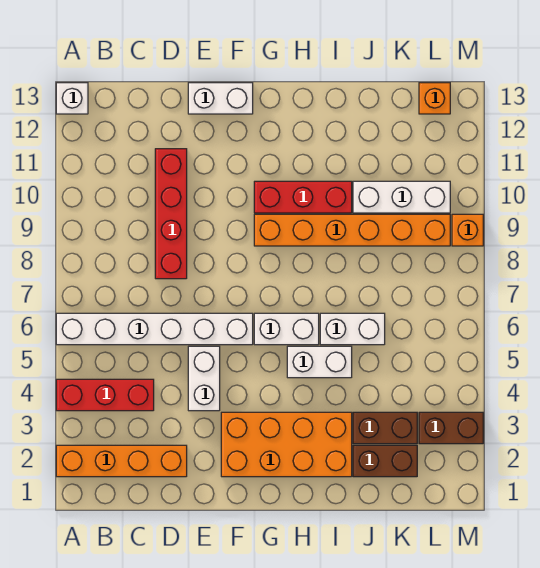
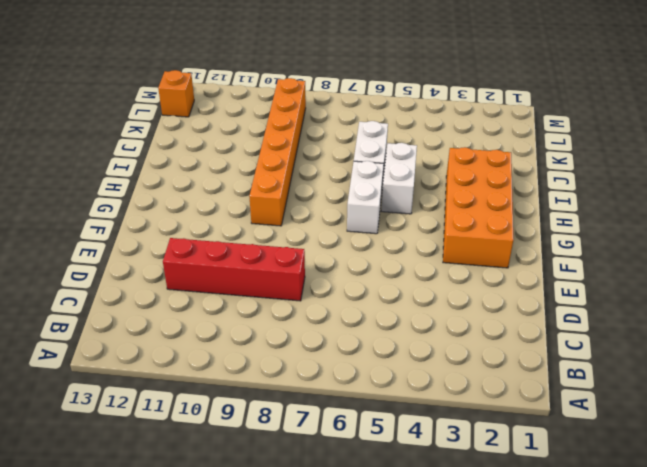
none -> orange 1x4 brick [56,445,187,477]
none -> red 1x3 brick [56,379,154,411]
none -> white 1x6 brick [56,313,253,345]

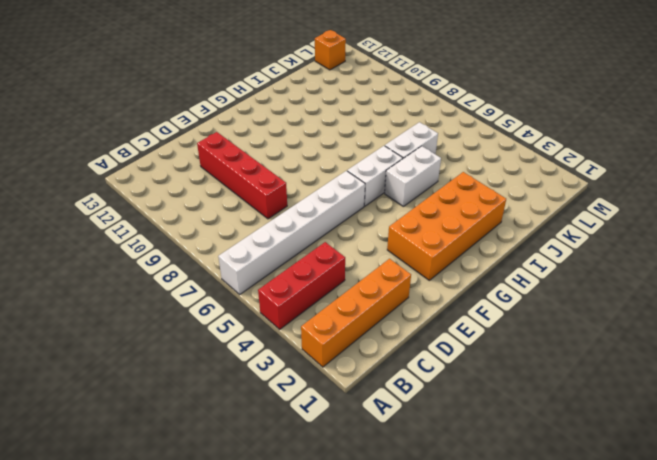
none -> white 1x1 brick [56,83,88,114]
none -> white 1x2 brick [188,346,220,411]
none -> white 1x2 brick [188,83,253,114]

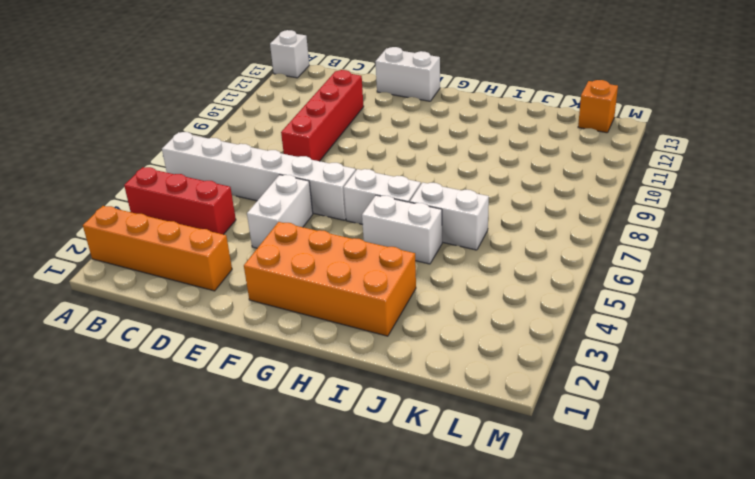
none -> orange 1x6 brick [254,214,450,246]
none -> red 1x3 brick [254,181,352,213]
none -> brown 1x2 brick [353,445,417,477]

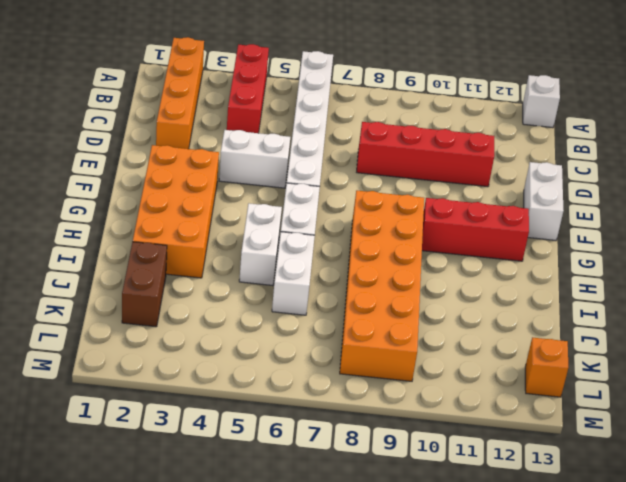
orange 2x6 brick [340,191,424,381] -> orange 1x6 brick [254,214,450,246]
red 1x3 brick [422,198,529,261] -> red 1x3 brick turned to [254,181,352,213]
none -> brown 1x2 brick [353,412,417,444]
none -> white 1x3 brick [353,181,450,213]
none -> brown 1x2 brick [419,412,483,444]

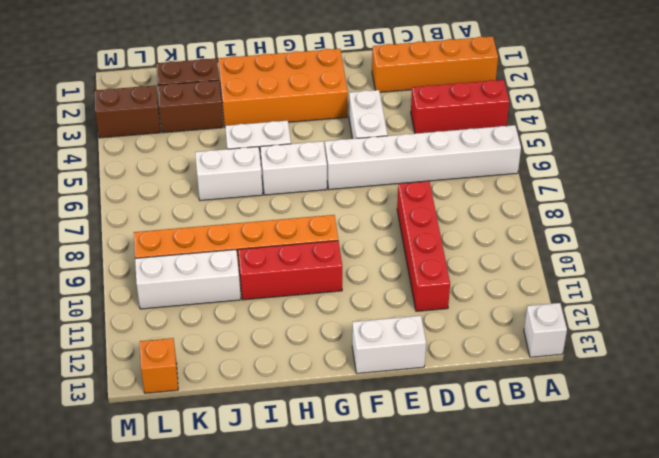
none -> orange 1x1 brick [452,214,483,246]

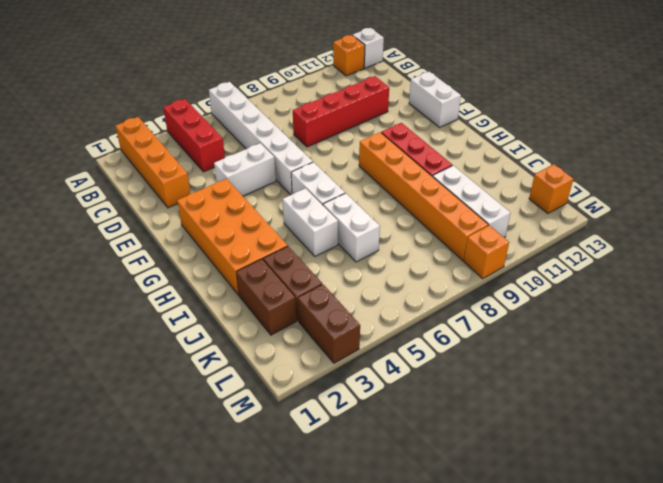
orange 1x1 brick [333,35,365,76] -> none

